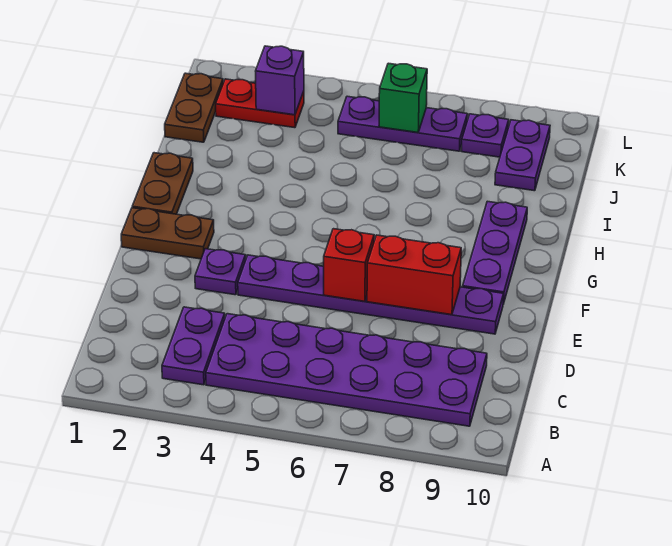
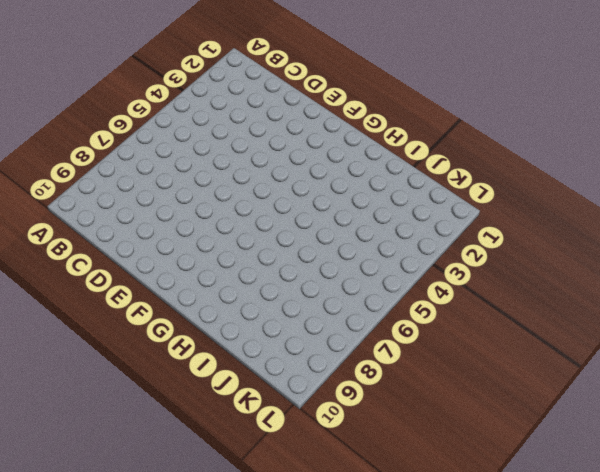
none -> purple 1x2 plate [162,307,225,385]
none -> purple 2x6 plate [206,314,487,426]
none -> purple 1x1 plate [195,249,246,295]

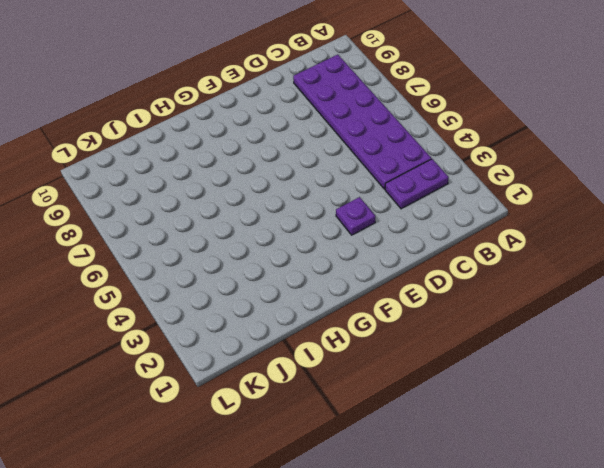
none -> purple 1x6 plate [238,255,504,334]
none -> brown 1x2 plate [121,208,214,259]
none -> purple 1x3 plate [463,201,527,304]

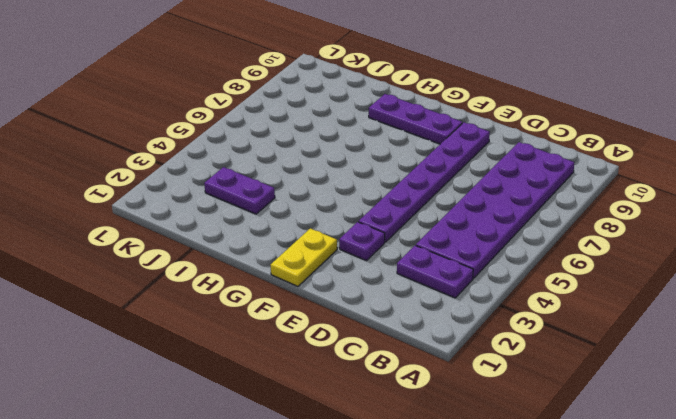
yellow 1x2 plate [271,228,337,286] -> brown 1x2 plate [121,208,214,259]
purple 1x2 plate [204,167,275,214] -> purple 1x2 plate moved to [495,120,550,191]
none -> brown 1x2 plate [132,153,193,214]
none -> brown 1x2 plate [165,73,223,142]
none -> red 1x2 plate [216,79,304,128]

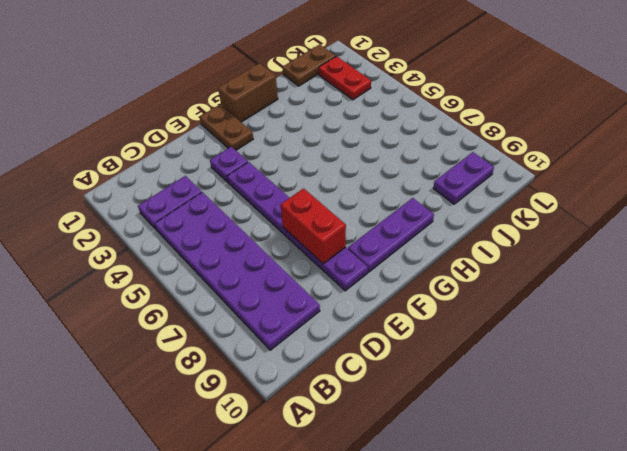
brown 1x2 brick [218,63,278,122] -> brown 1x2 plate [132,153,193,214]
none -> purple 1x3 plate [338,96,468,151]
none -> purple 1x1 plate [461,114,509,157]
none -> red 1x1 brick [324,229,374,301]

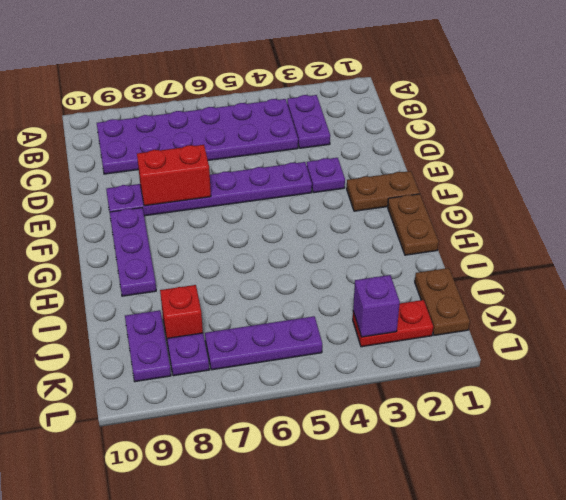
red 1x1 brick [160,285,203,343] -> red 1x1 brick moved to [324,229,374,301]
none -> green 1x1 brick [379,63,427,133]

